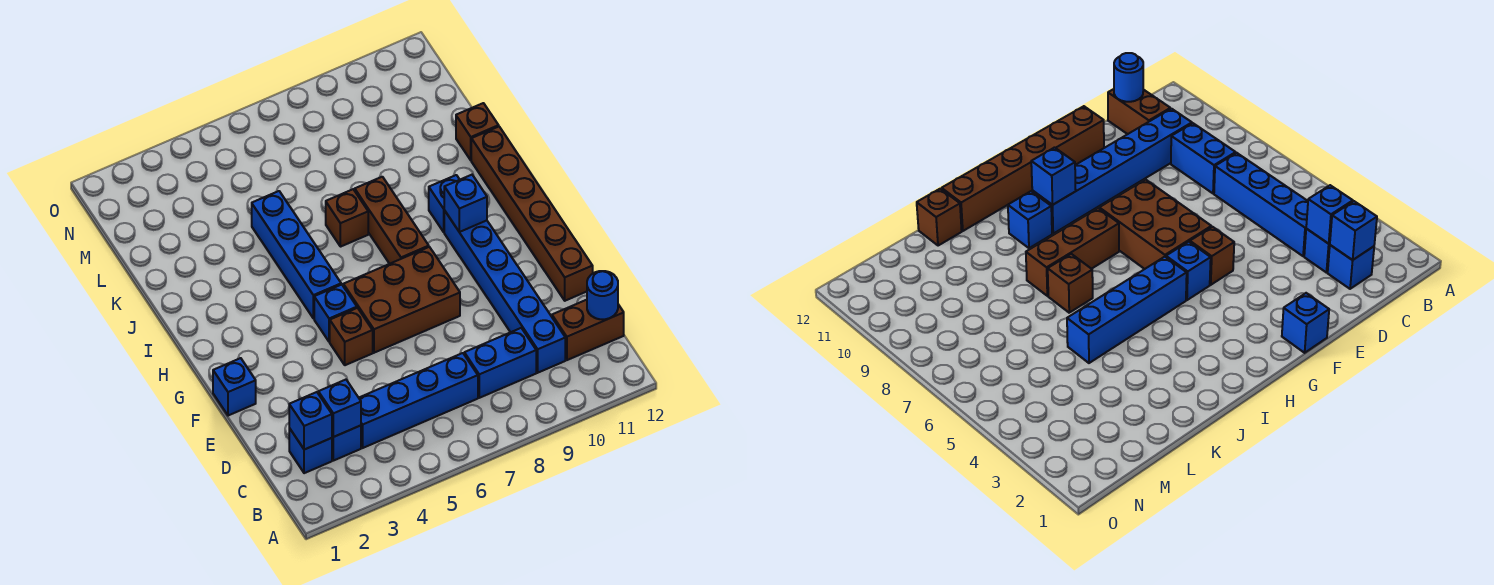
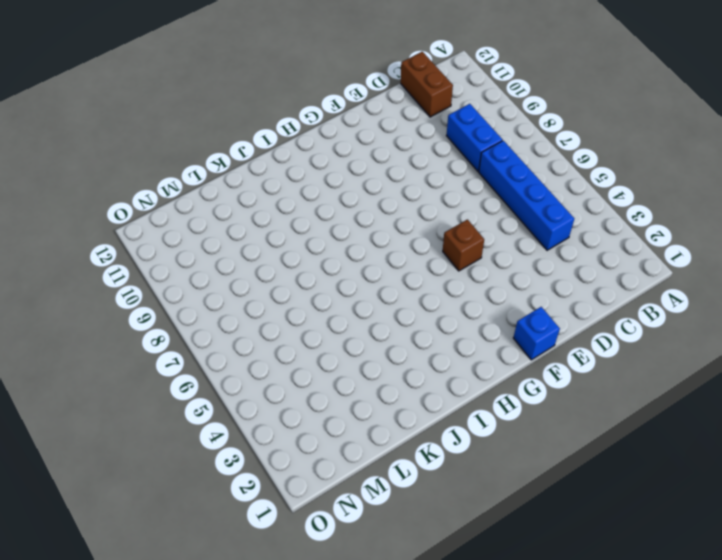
none -> blue 1x1 brick [289,428,332,473]
none -> blue 1x1 brick [332,425,361,461]
none -> blue 1x6 brick [444,210,565,373]

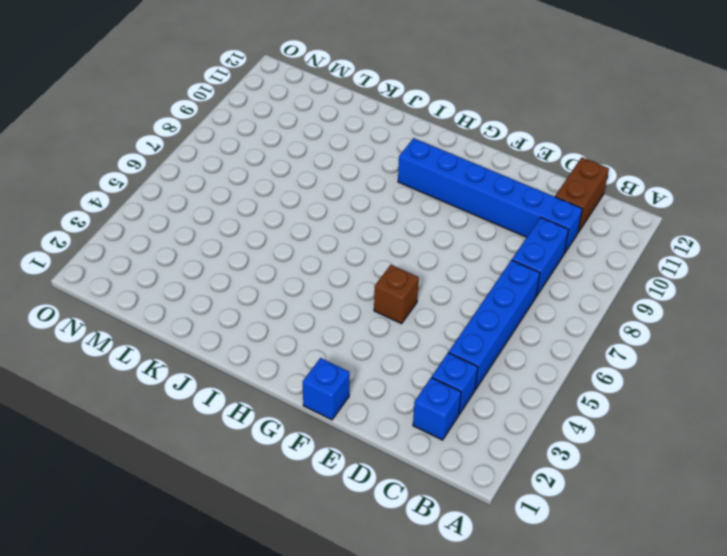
none -> brown 1x6 brick [471,127,593,301]
none -> brown 2x3 brick [343,247,460,353]
none -> blue 1x1 brick [314,284,357,342]

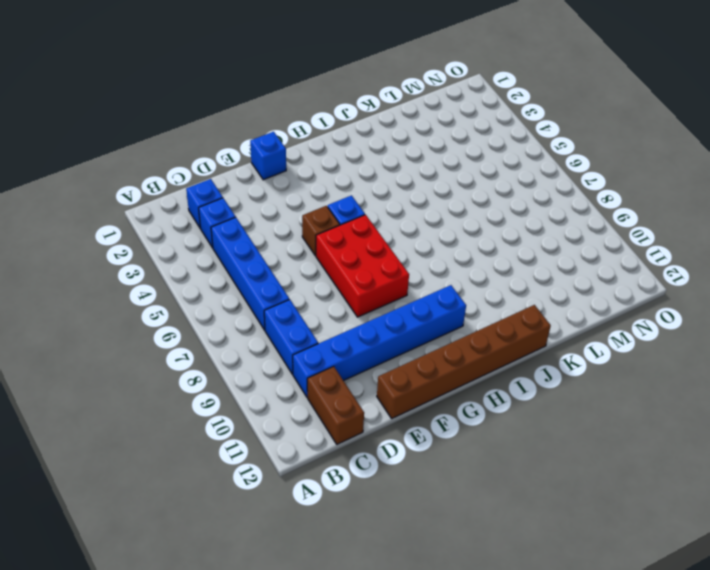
red 2x3 brick [316,215,409,317] -> brown 2x3 brick [343,247,460,353]
none -> blue 1x4 brick [252,191,341,319]
none -> brown 1x3 brick [355,177,429,264]
none -> blue 1x1 brick [429,175,460,232]

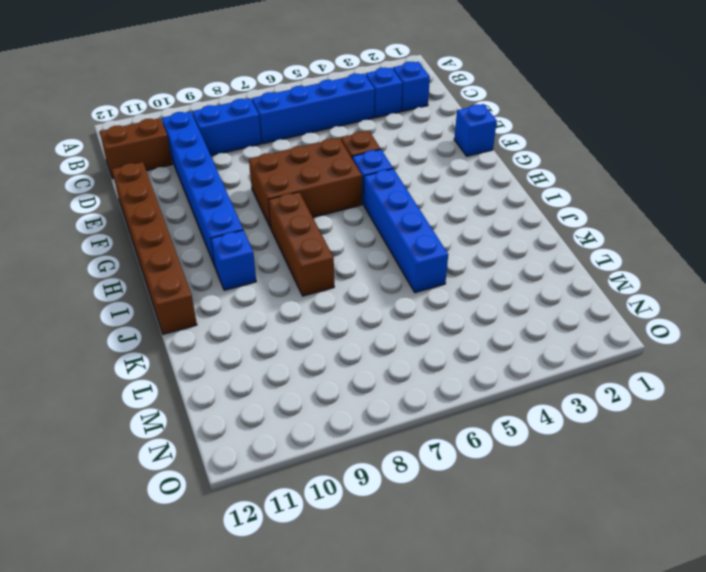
none -> brown 1x1 brick [326,189,368,247]
none -> brown 1x1 brick [456,103,499,160]
none -> blue 1x1 brick [289,392,332,450]

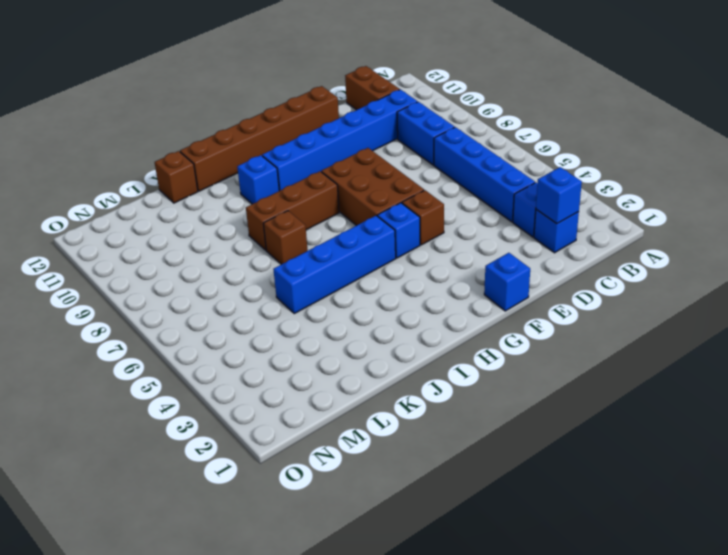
none -> blue 1x1 brick [318,380,361,437]
none -> blue 1x1 round brick [587,271,618,319]
none -> blue 1x1 brick [444,175,487,232]

